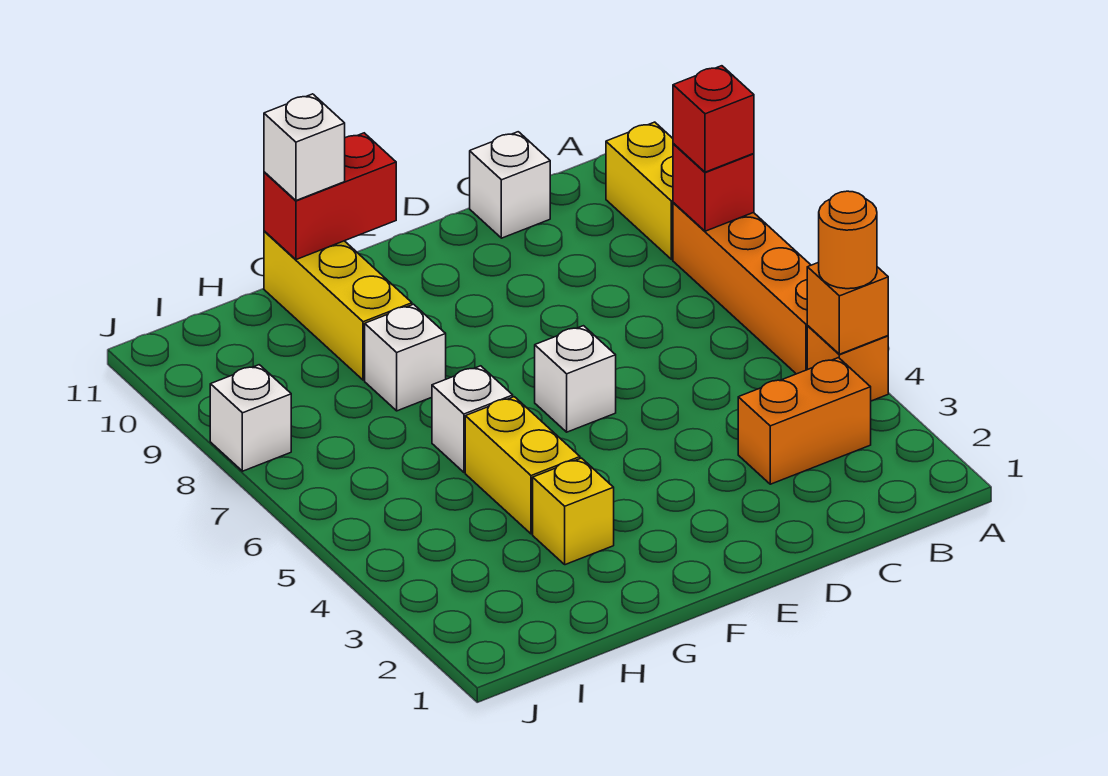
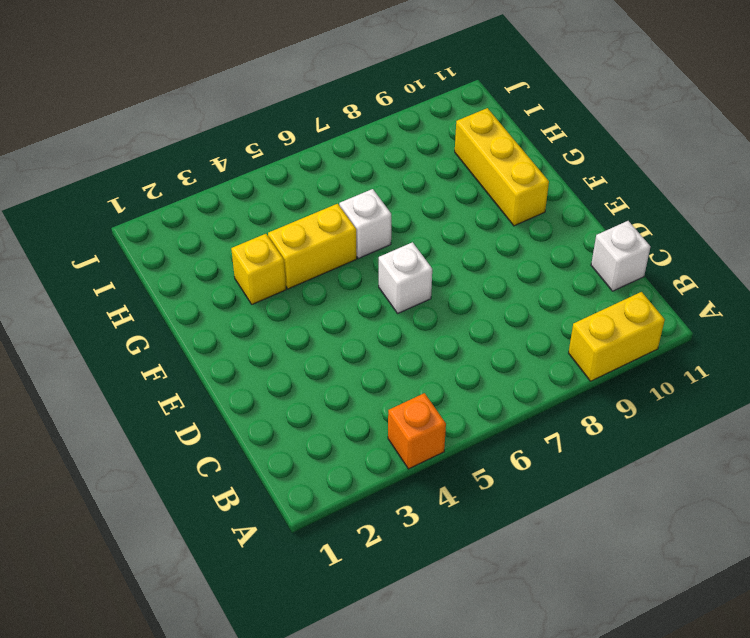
yellow 1x3 brick [455,108,549,226] -> yellow 1x3 brick turned to [264,231,412,380]
none -> orange 1x4 brick [673,203,811,374]
none -> orange 1x2 brick [738,358,871,484]
none -> white 1x1 brick [365,304,446,411]

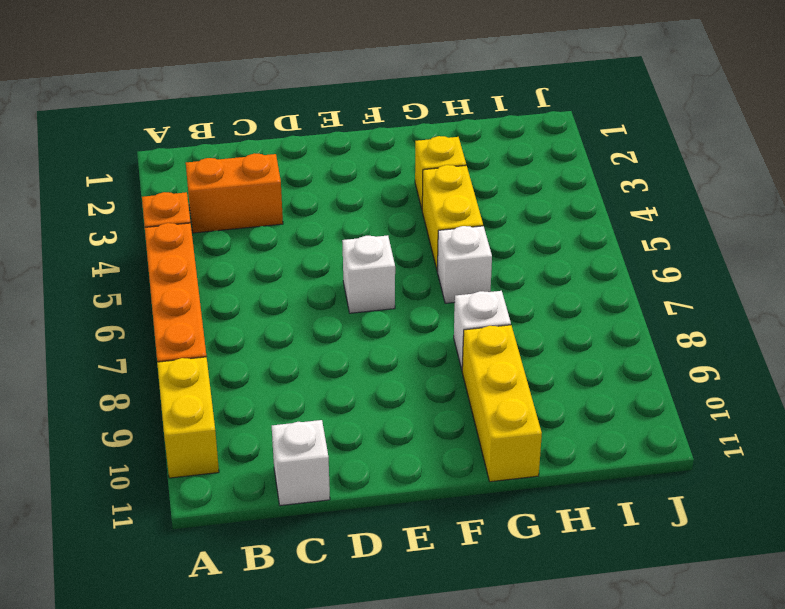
none -> white 1x1 brick [210,365,291,471]
none -> orange 1x1 brick [807,262,888,354]
none -> red 1x1 brick [673,144,754,231]

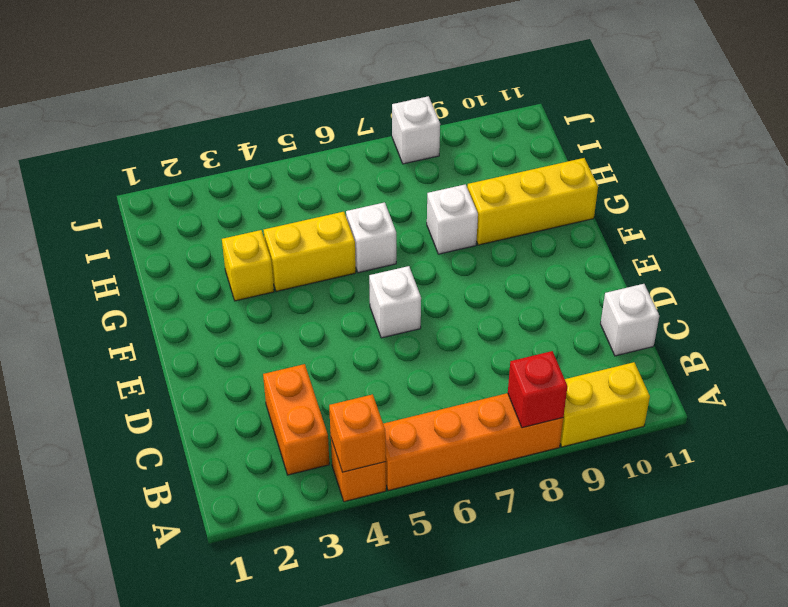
none -> red 1x2 brick [264,133,396,260]
none -> orange 1x1 round brick [819,191,877,289]
none -> red 1x1 brick [673,66,754,172]

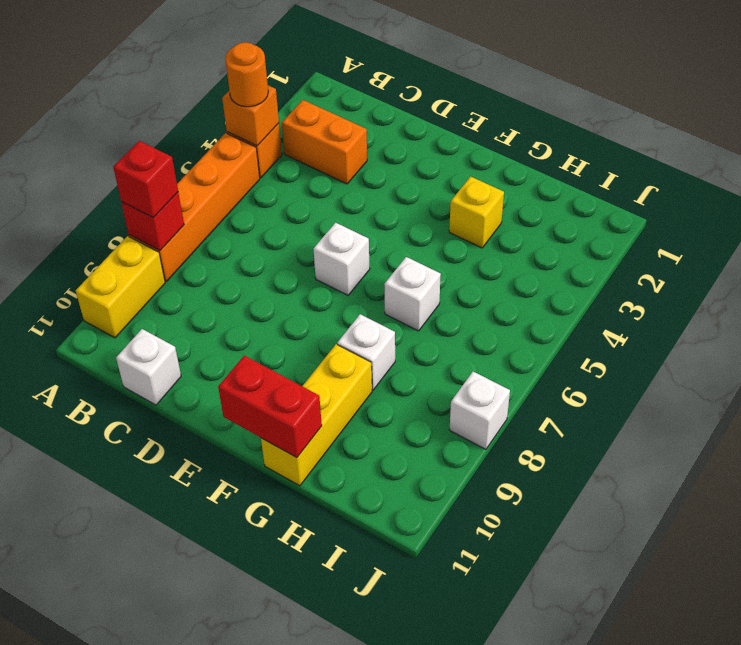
none -> yellow 1x2 brick [465,397,580,534]
none -> white 1x1 brick [264,94,345,201]

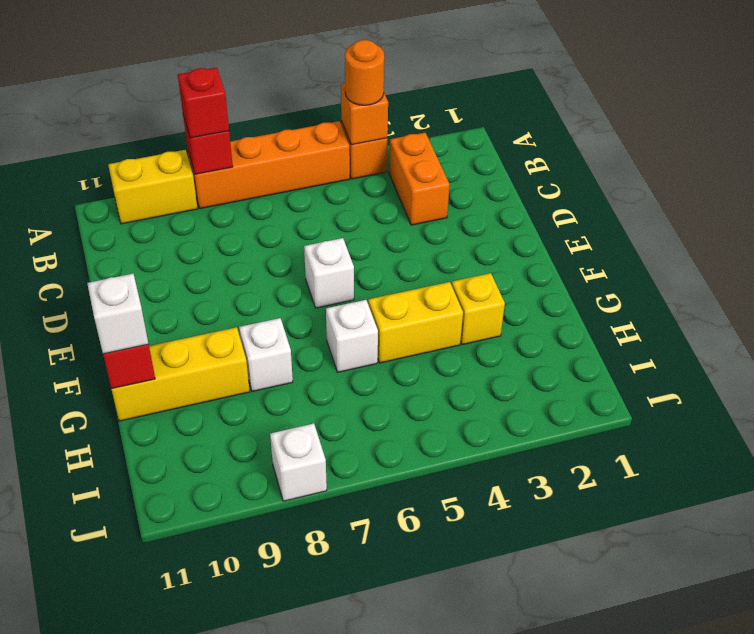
none -> white 1x1 brick [470,132,550,238]

